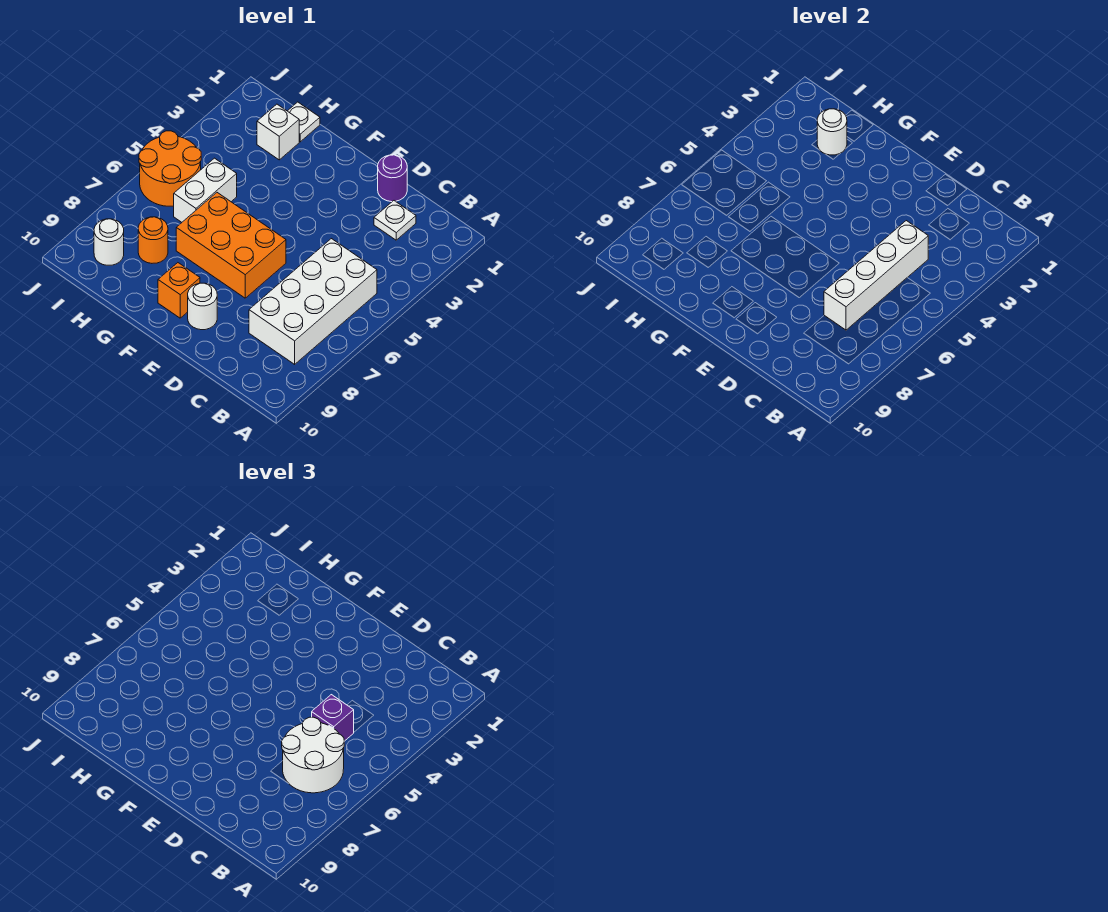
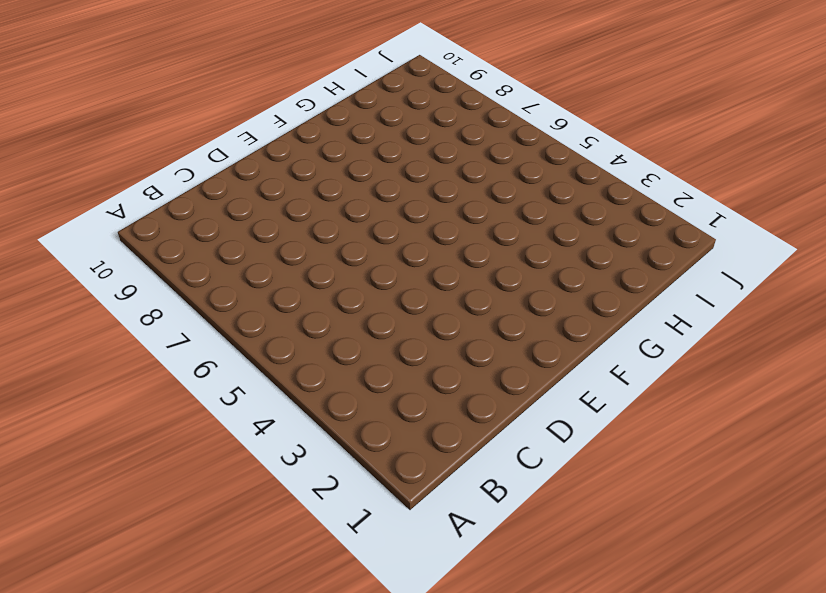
none -> white 2x4 brick [249,239,377,364]
none -> white 1x1 plate [374,201,416,240]
none -> purple 1x1 round brick [378,155,407,202]

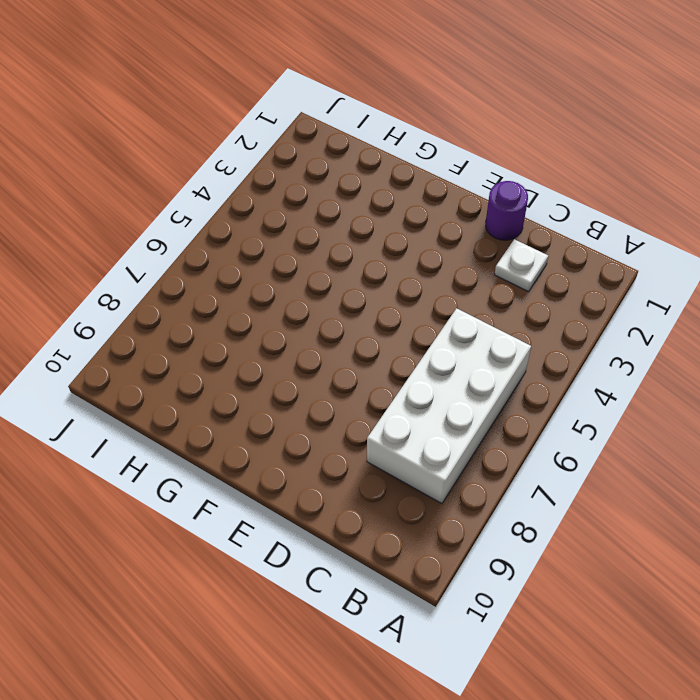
none -> orange 2x3 brick [176,193,286,298]
none -> white 1x1 round brick [188,283,217,330]
none -> orange 1x1 brick [158,263,200,318]

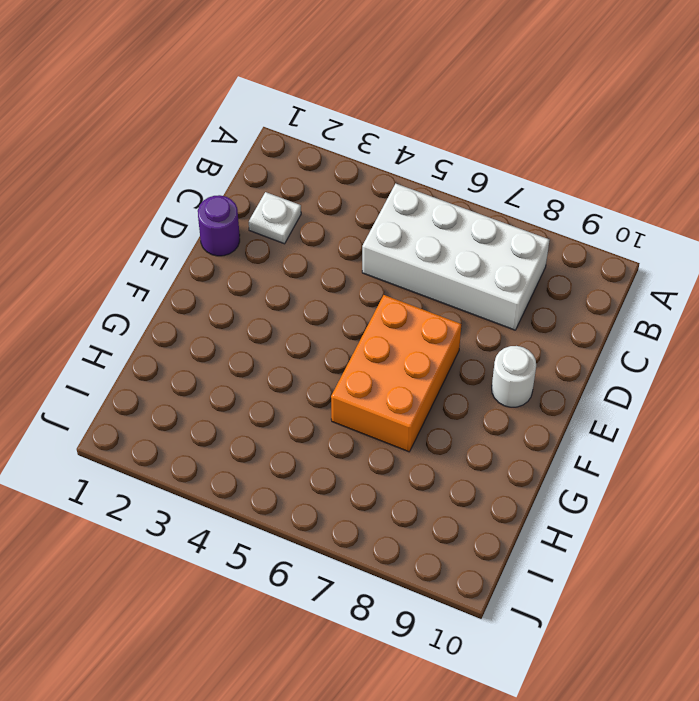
none -> orange 1x1 brick [158,263,200,318]
none -> white 1x1 plate [288,102,320,142]
none -> white 1x1 brick [257,104,299,160]

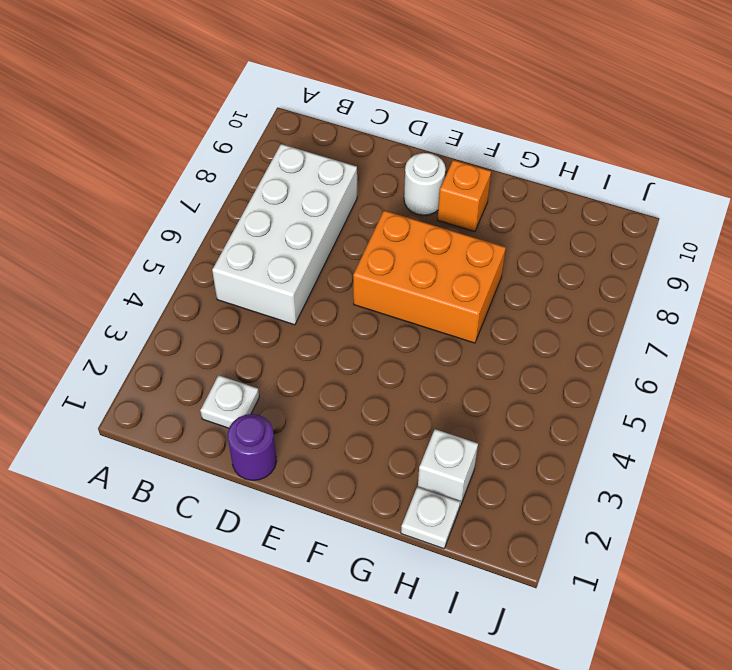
none -> white 1x2 brick [174,158,237,222]
none -> orange 1x1 round brick [138,217,168,263]
none -> orange 2x2 round brick [139,131,201,206]

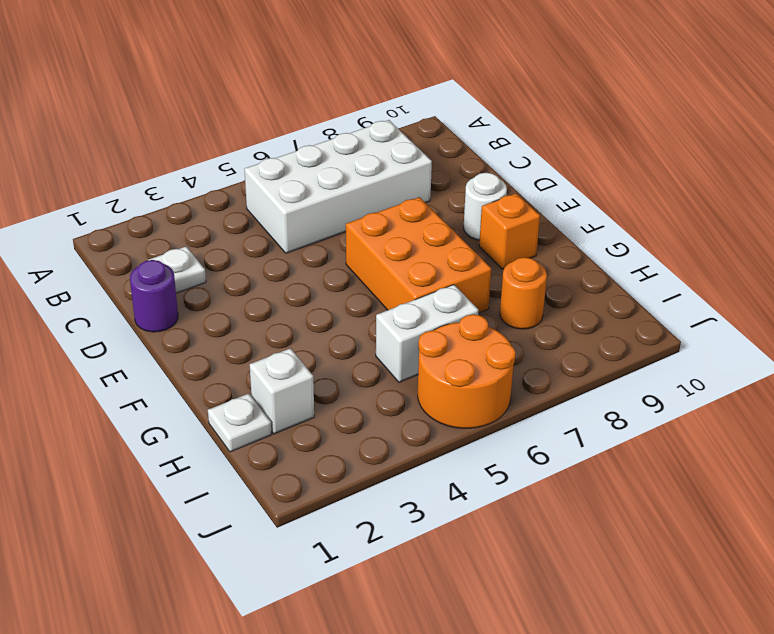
none -> white 1x1 round brick [94,219,124,265]
none -> white 1x4 brick [824,221,928,330]
none -> white 1x1 round brick [817,109,847,155]

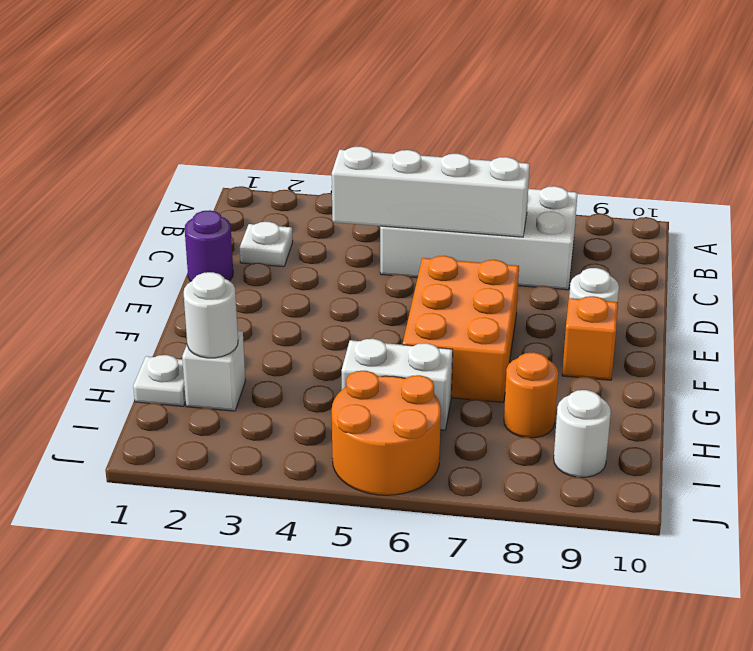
none -> white 2x2 round brick [282,717,344,793]
none -> purple 1x1 brick [312,695,354,741]

